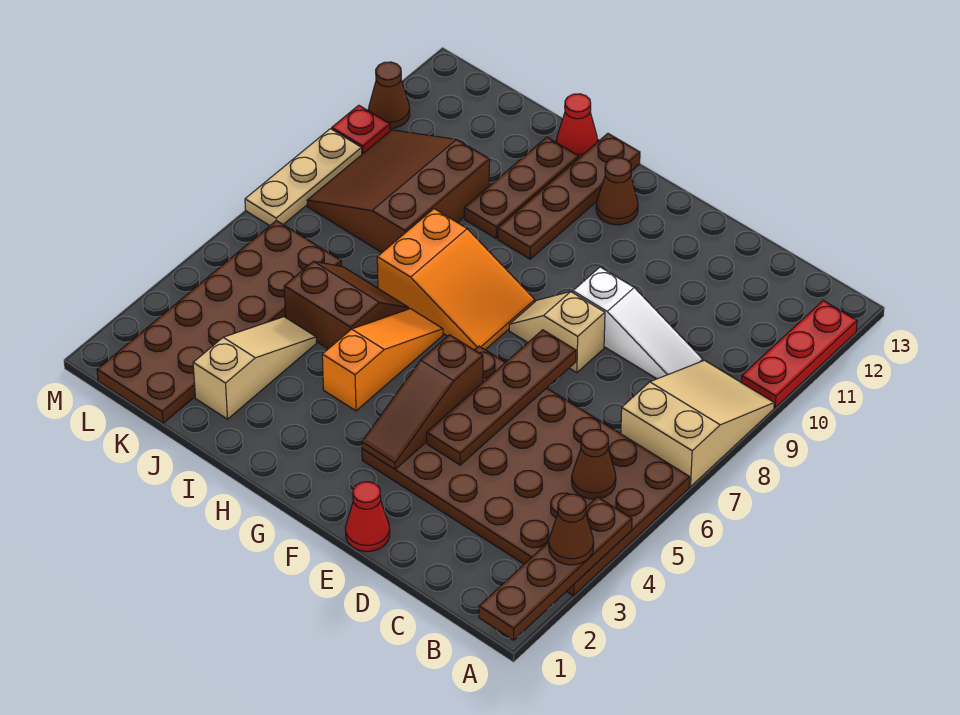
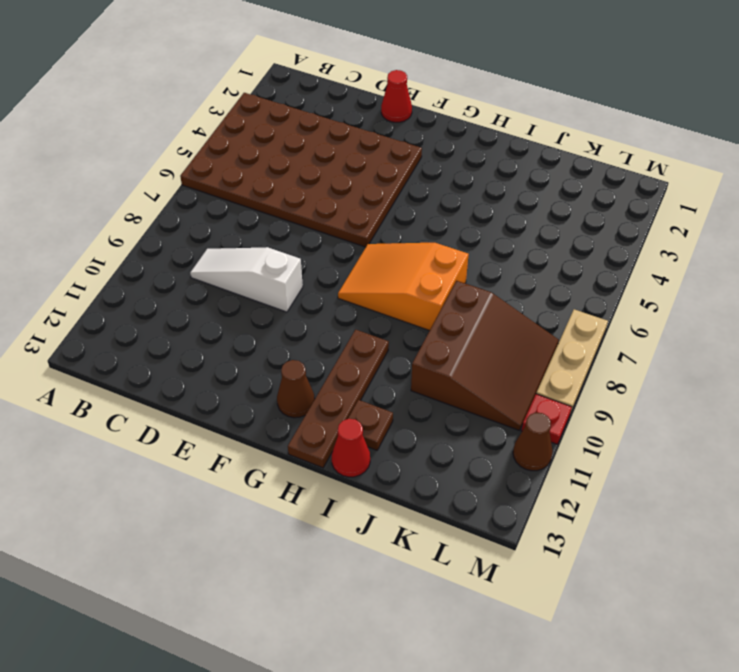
brown 1x1 plate [348,400,393,450] -> brown 1x3 plate [464,137,579,238]
none -> tan 2x3 slope [621,360,774,487]
none -> red 1x3 plate [741,301,857,408]
none -> tan 1x2 slope [509,292,605,373]

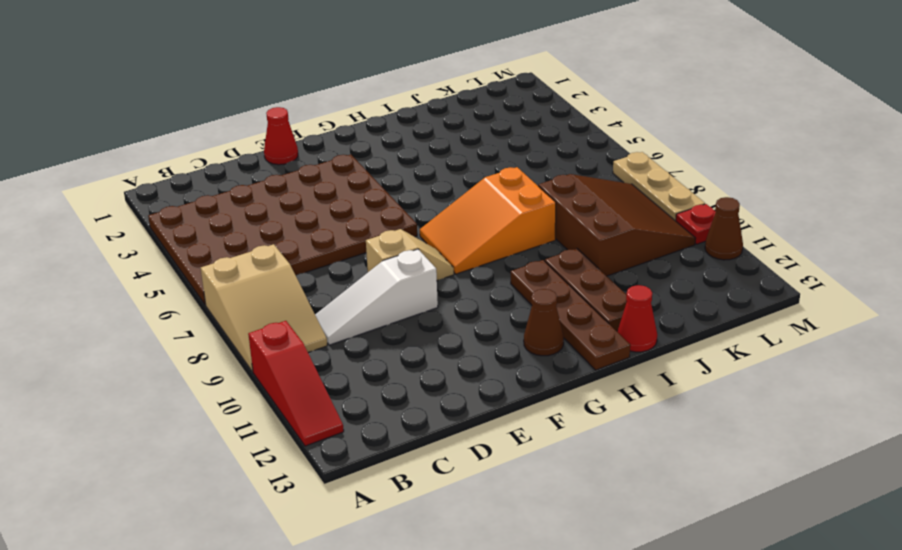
red 1x3 slope [248,321,344,446] -> red 1x3 plate [741,301,857,408]
none -> orange 1x3 slope [322,309,443,411]
none -> brown 2x2 slope [284,261,409,349]
none -> tan 1x3 slope [193,317,316,419]

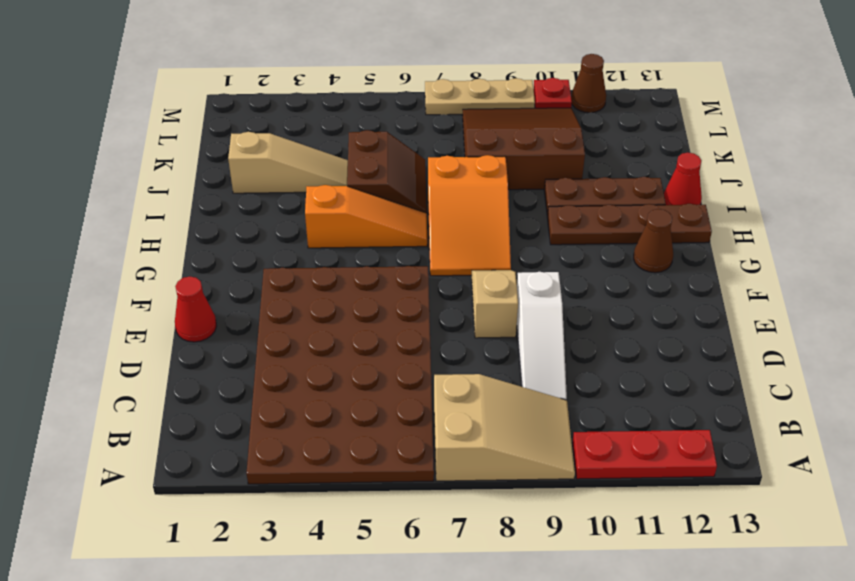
none -> brown 2x6 plate [97,220,341,423]
none -> brown 1x4 plate [479,497,632,640]
none -> brown 1x1 cone [572,429,616,499]

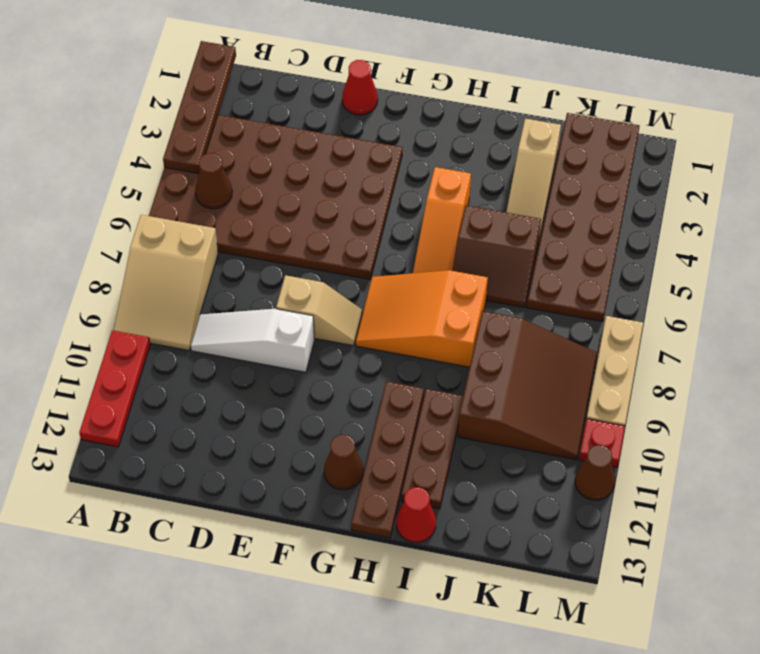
none -> brown 1x4 plate [427,330,576,465]
none -> brown 1x3 slope [362,335,483,469]
none -> brown 1x1 cone [549,494,594,565]

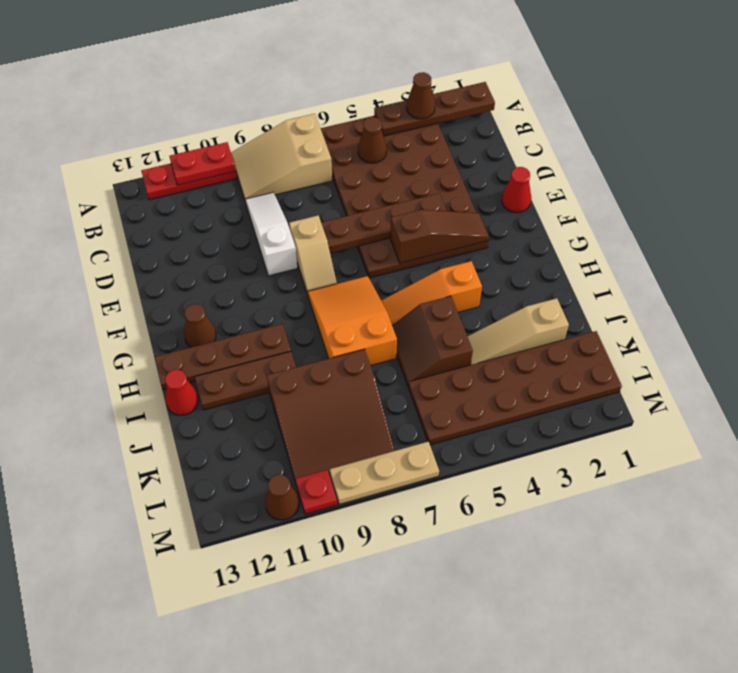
red 1x2 plate [169,142,235,185] -> none

